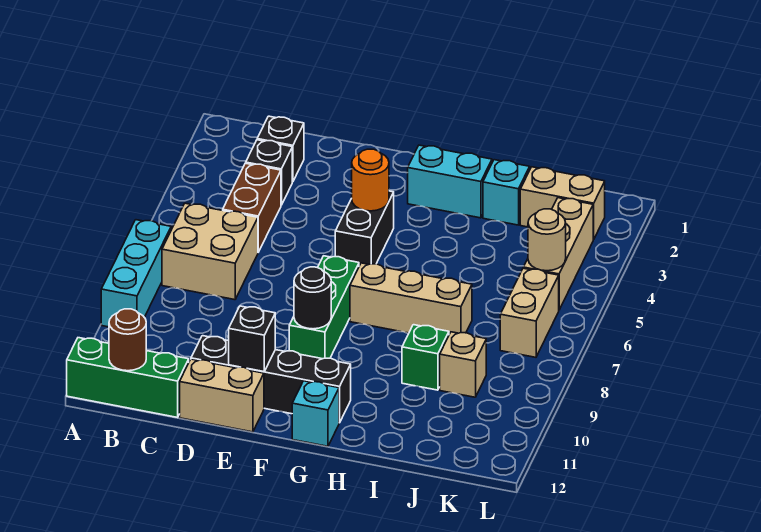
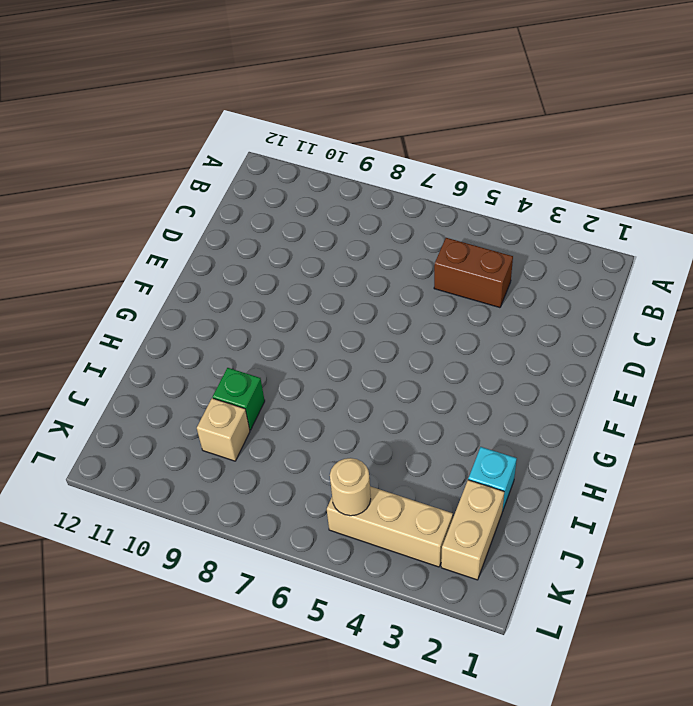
none -> cyan 1x3 brick [101,220,171,327]
none -> green 1x3 brick [67,338,189,417]
none -> tan 2x2 brick [162,203,258,300]

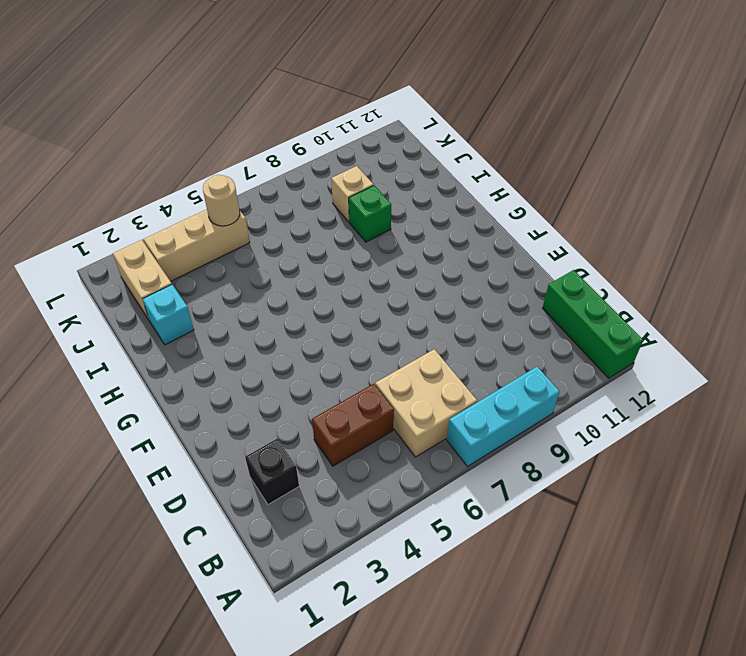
none -> black 1x1 brick [246,140,292,205]
none -> black 1x4 brick [191,336,351,423]
none -> tan 1x2 brick [180,359,264,432]

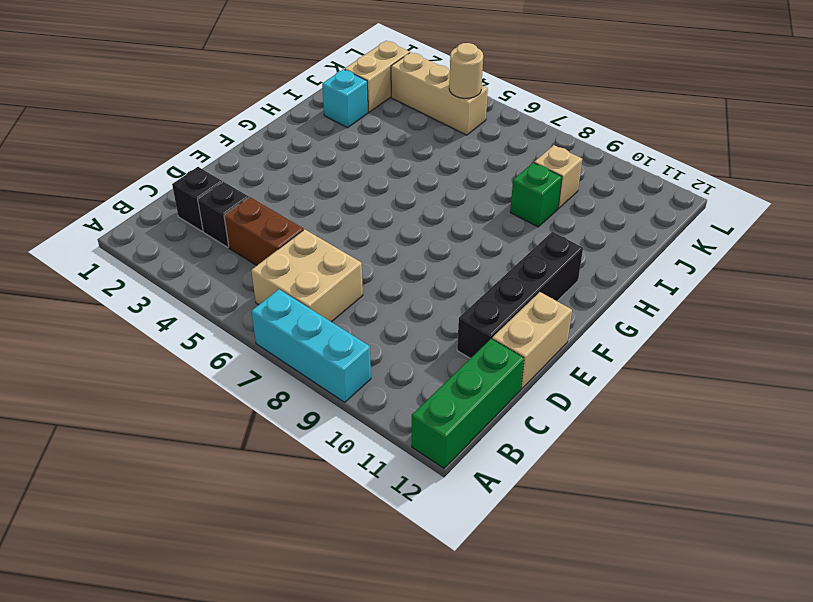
none -> black 1x2 brick [335,191,394,266]
none -> green 1x3 brick [289,256,359,359]
none -> cyan 1x2 brick [408,145,492,218]

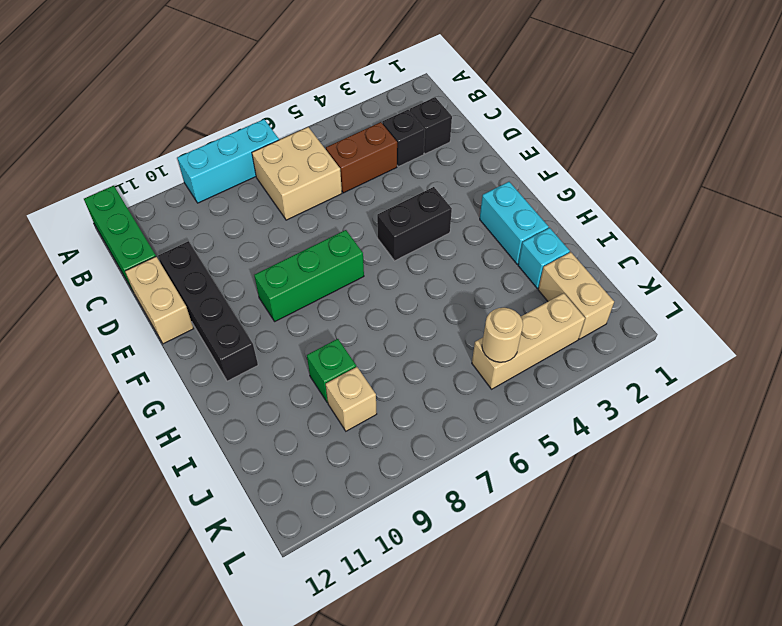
none -> tan 1x3 brick [350,263,472,334]
none -> cyan 1x1 brick [292,381,339,446]
none -> tan 1x2 brick [500,268,559,357]

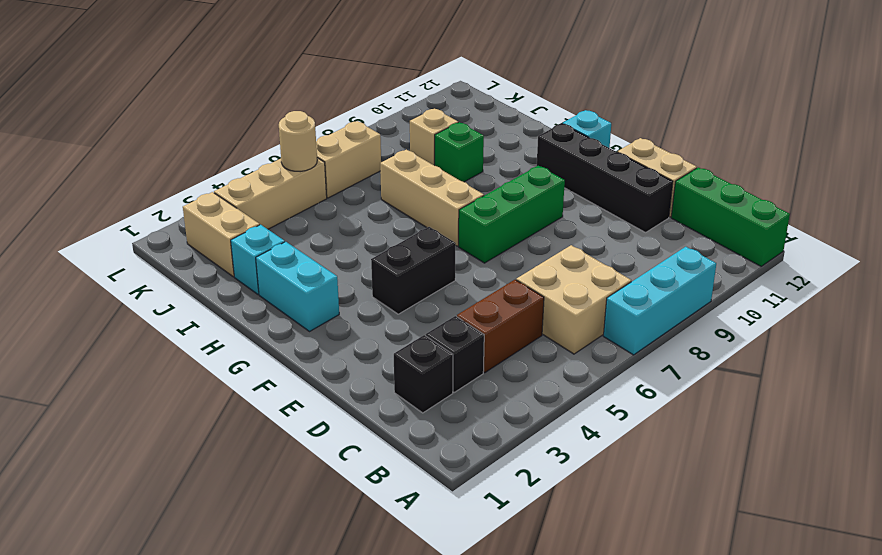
none -> brown 1x1 round brick [109,309,146,371]
none -> black 1x1 brick [229,306,275,372]
none -> orange 1x1 round brick [352,149,389,211]

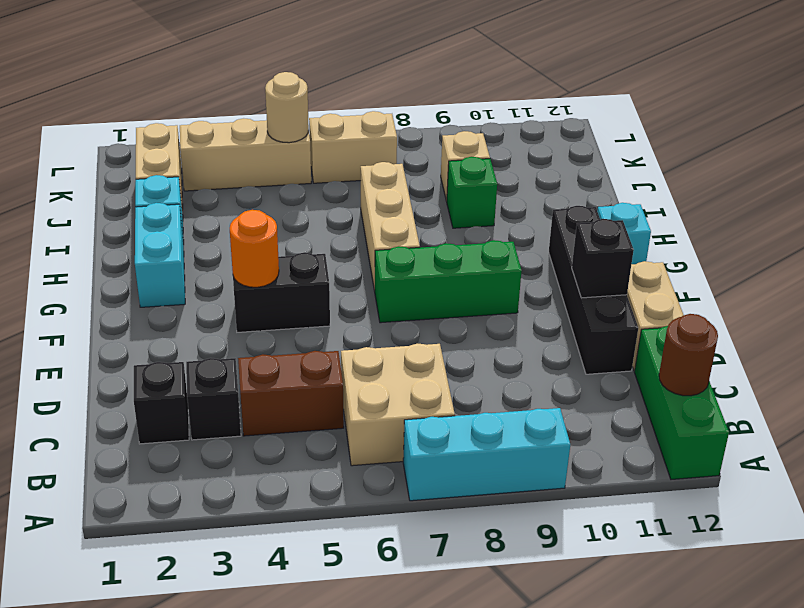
none -> black 1x1 round brick [294,267,331,329]

